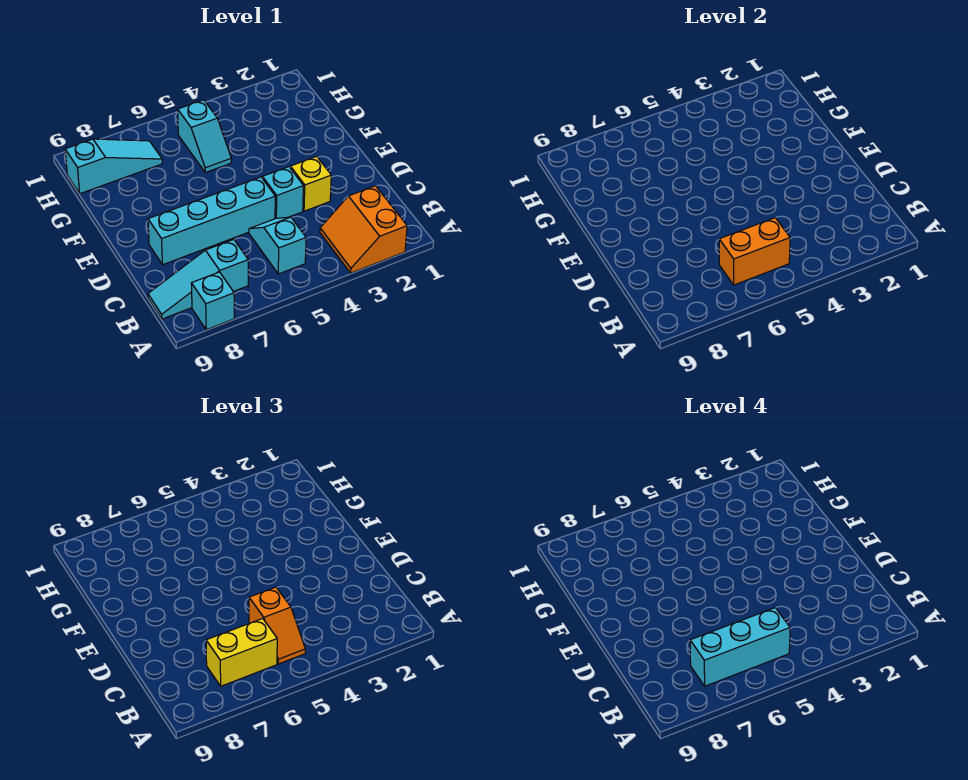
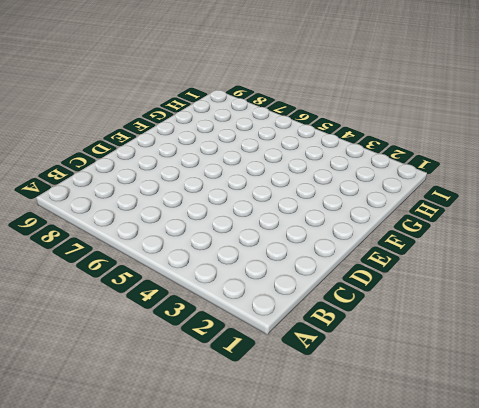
none -> orange 2x2 slope [320,186,407,273]
none -> cyan 1x1 brick [191,272,234,330]
none -> cyan 1x2 slope [249,217,306,274]

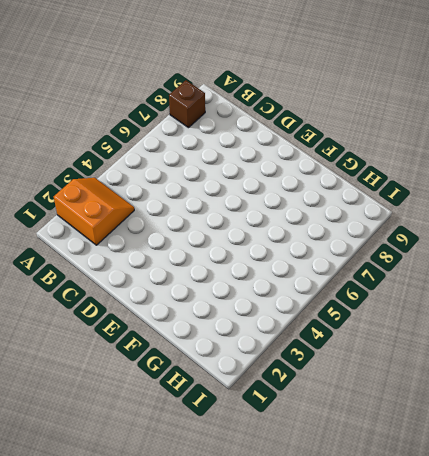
brown 1x1 brick [169,80,205,128] -> cyan 1x1 brick [191,272,234,330]
none -> cyan 1x2 slope [249,217,306,274]
none -> cyan 1x3 slope [148,239,248,319]
none -> yellow 1x1 brick [290,156,331,211]

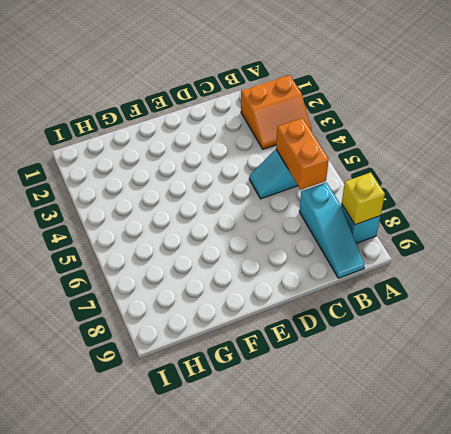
yellow 1x1 brick [342,172,385,225] -> yellow 1x1 brick moved to [290,156,331,211]
none -> cyan 1x1 brick [262,167,303,219]
none -> cyan 1x4 brick [148,177,275,265]
none -> cyan 1x2 slope [178,100,231,172]

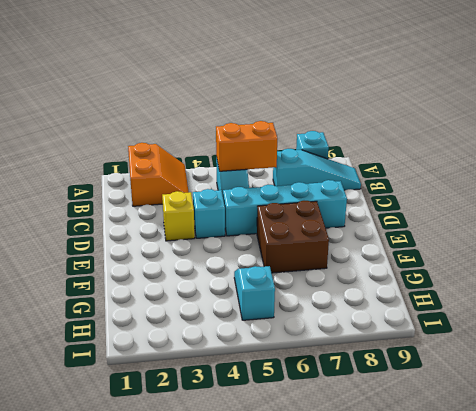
brown 2x2 brick [257,201,329,273] -> none
none -> cyan 1x3 slope [65,139,162,194]
none -> orange 1x2 slope [249,587,305,664]
none -> yellow 1x2 brick [206,619,277,686]

